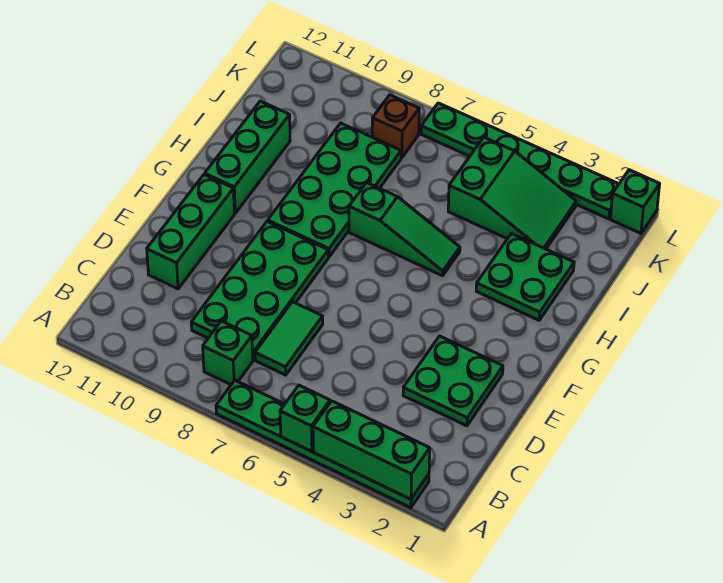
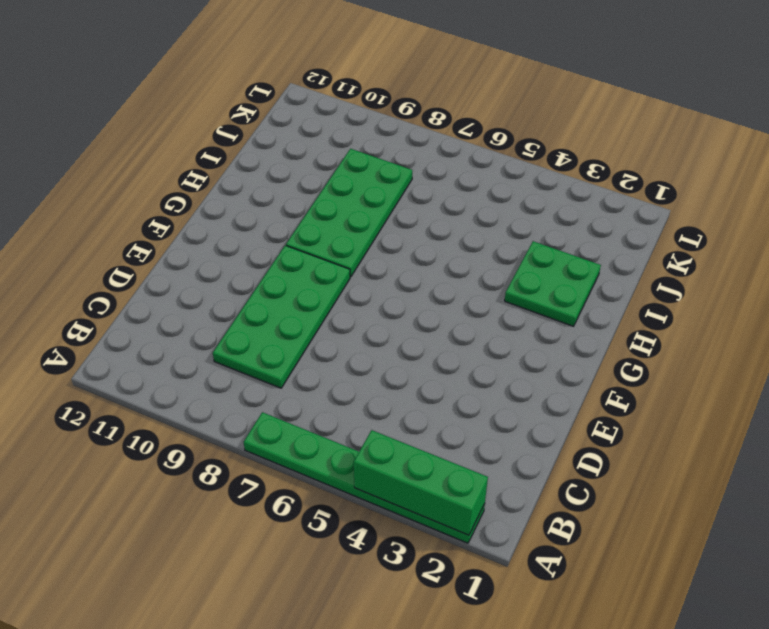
none -> green 1x1 brick [203,321,253,385]
none -> green 1x2 tile [255,302,323,375]
none -> green 2x2 plate [403,336,503,426]

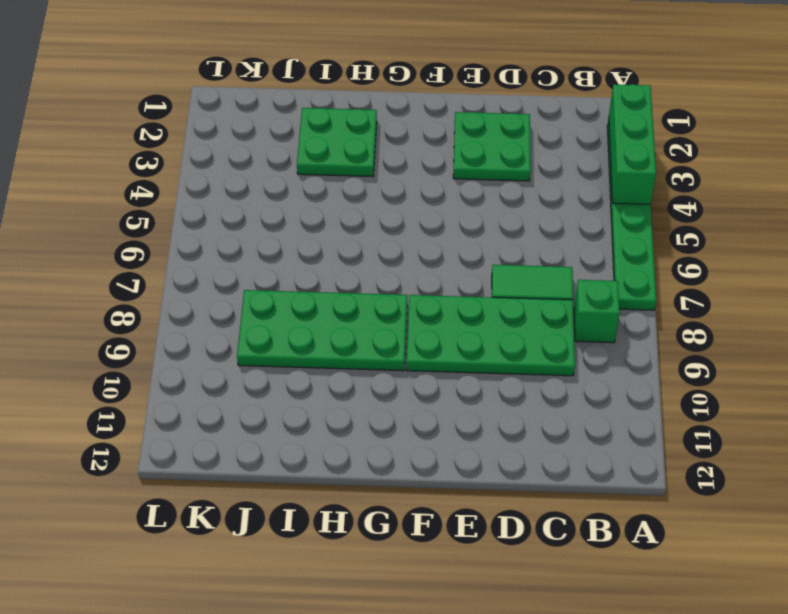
none -> green 1x3 brick [147,175,235,289]
none -> green 1x3 brick [205,101,290,213]
none -> green 1x3 slope [349,183,460,276]

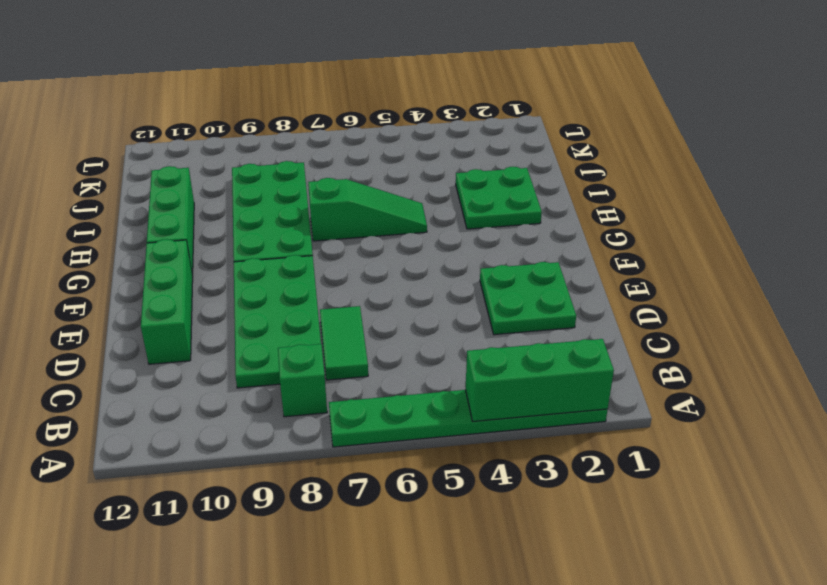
none -> green 2x3 slope [448,137,576,249]
none -> brown 1x1 brick [372,95,419,158]
none -> green 1x1 brick [610,170,660,233]

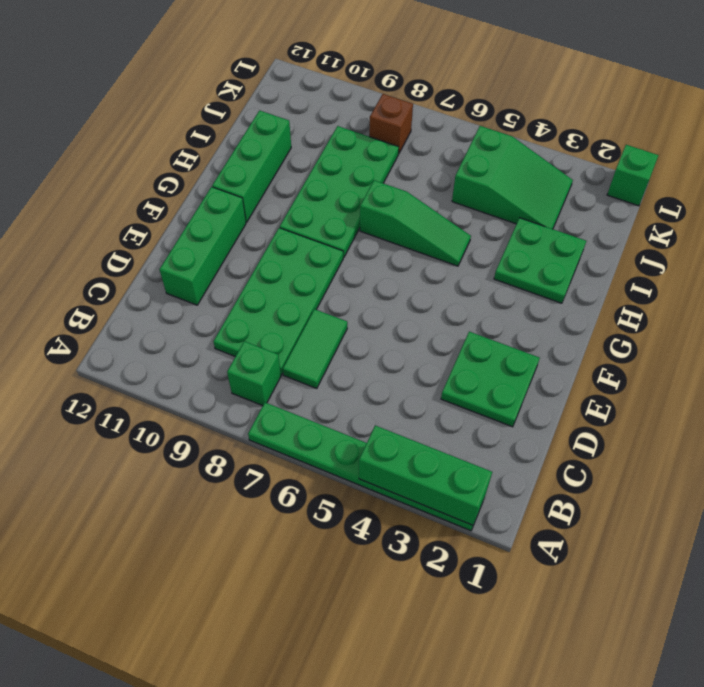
none -> green 1x6 plate [421,103,619,219]
none -> green 1x1 brick [280,385,330,452]

